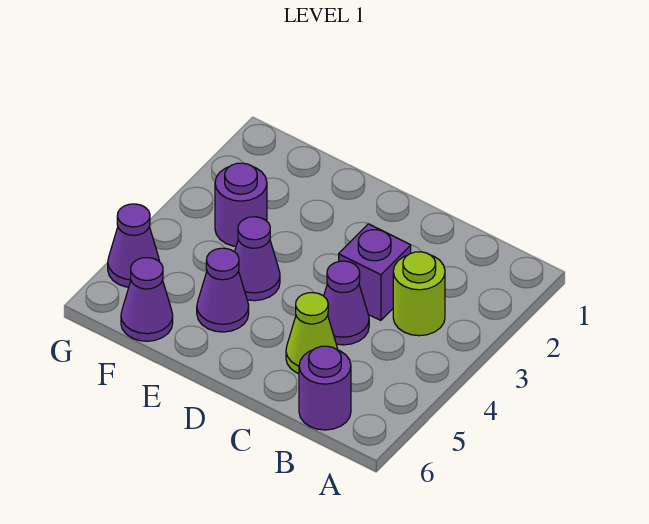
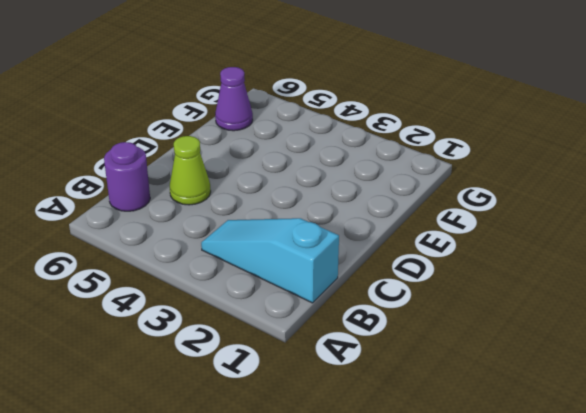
cyan 1x3 slope [201,218,339,303] -> lime 1x1 round brick [393,252,445,336]
none -> purple 1x1 brick [339,224,411,320]
none -> purple 1x1 cone [324,261,369,345]

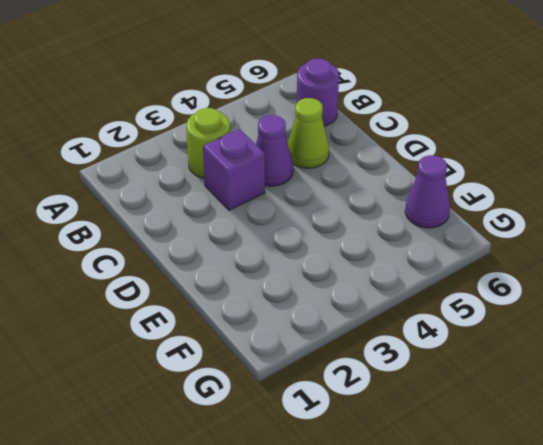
none -> purple 1x1 cone [235,217,280,301]
none -> purple 1x1 cone [197,248,249,332]

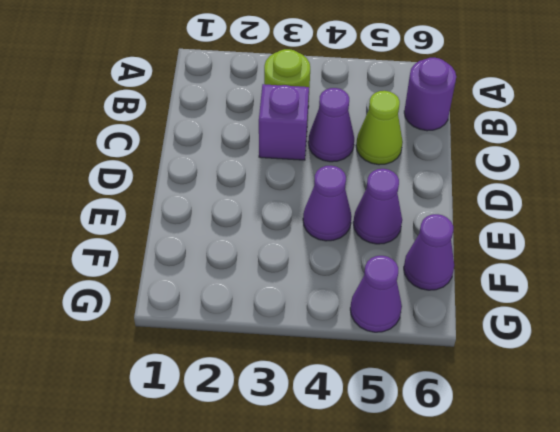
none -> purple 1x1 round brick [215,163,267,246]

